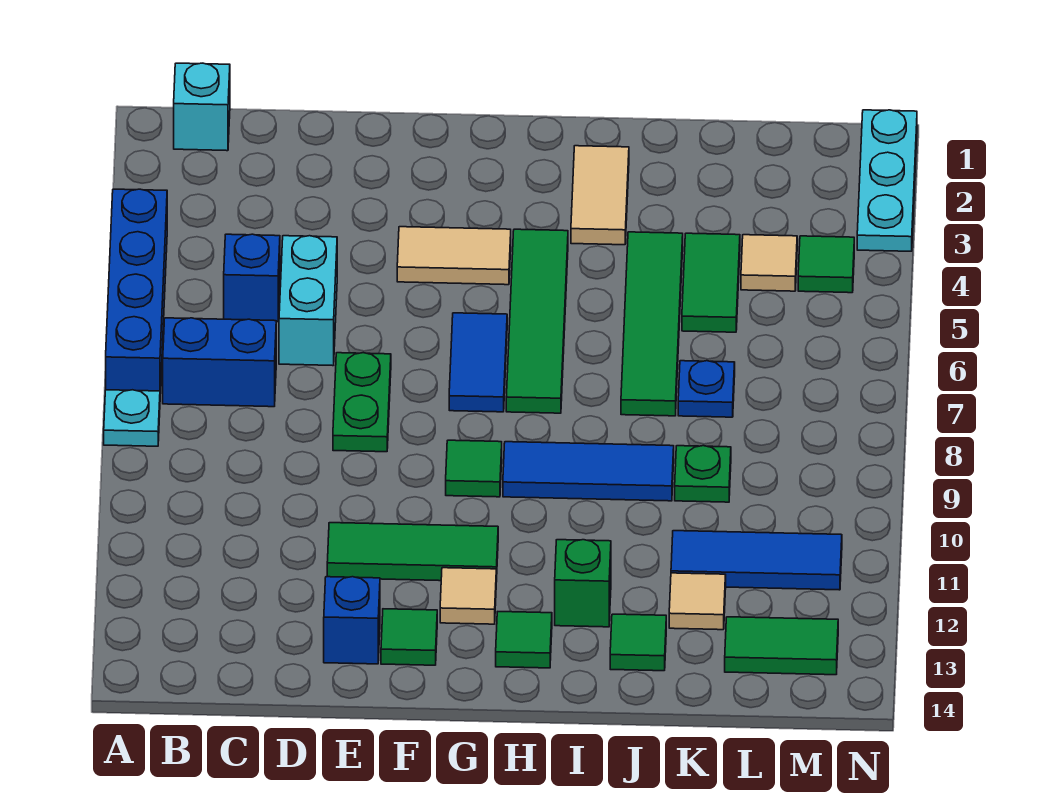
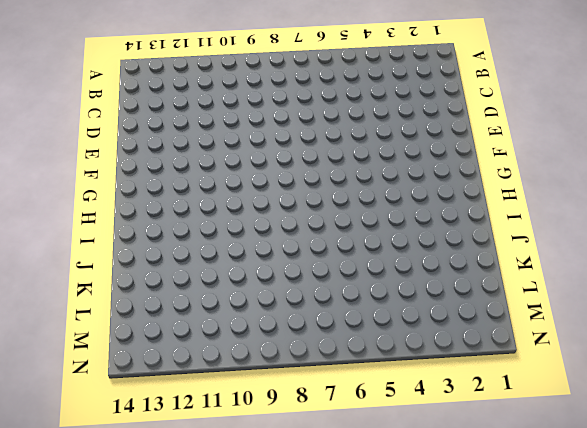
none -> blue 1x4 brick [106,189,167,394]
none -> cyan 1x1 plate [104,390,160,446]
none -> cyan 1x1 brick [174,63,230,151]
none -> blue 1x2 brick [163,318,276,407]

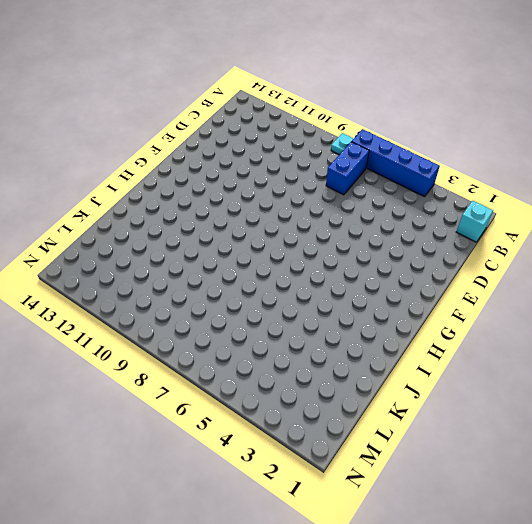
none -> blue 1x1 brick [224,234,280,322]
none -> cyan 1x2 brick [279,236,337,366]
none -> green 1x2 plate [333,353,391,452]
none -> green 1x3 tile [327,523,498,582]

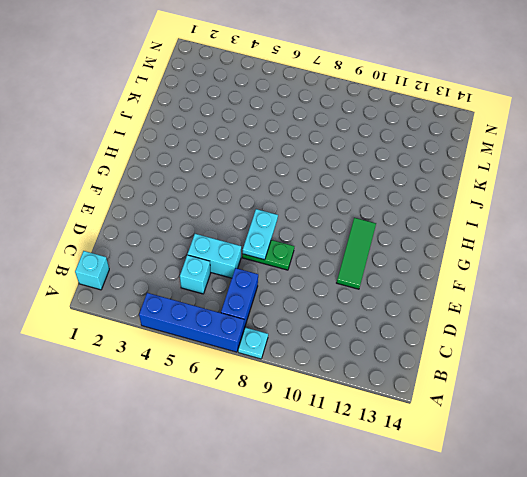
cyan 1x1 brick [180,255,211,294] -> blue 1x1 brick [224,234,280,322]
cyan 1x2 plate [243,209,278,260] -> none
none -> blue 1x1 brick [324,577,380,664]
none -> tan 1x2 tile [397,227,511,285]
none -> green 1x1 tile [381,609,437,665]
none -> blue 1x2 tile [449,313,507,412]

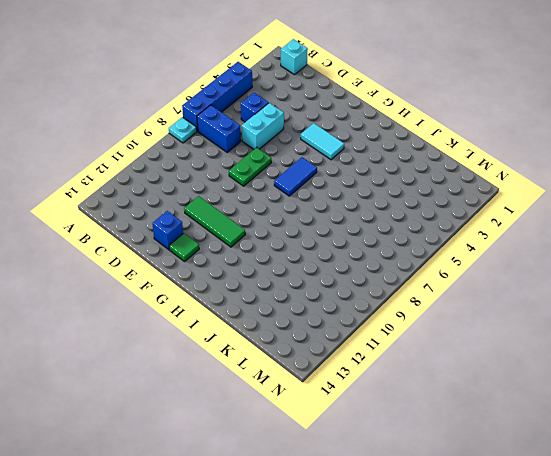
cyan 1x2 tile [301,123,344,160] -> tan 1x2 tile [397,227,511,285]
none -> green 1x1 tile [446,440,502,497]
none -> tan 1x1 tile [440,568,496,624]
none -> green 1x4 tile [506,229,568,413]
none -> blue 1x3 tile [503,442,674,501]

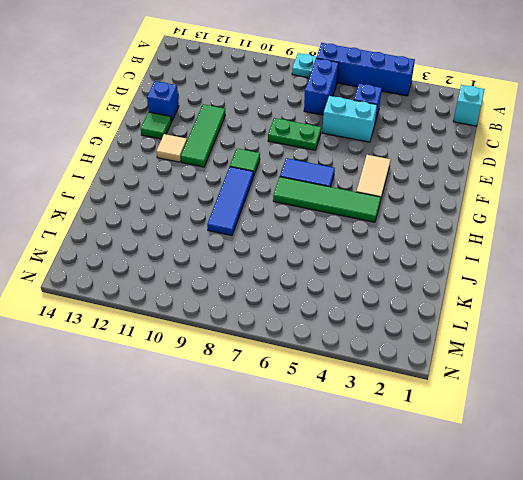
none -> green 1x1 tile [496,612,552,668]
none -> tan 1x2 tile [571,146,629,245]
none -> green 1x1 brick [555,540,611,627]
none -> green 1x4 tile [621,232,683,416]

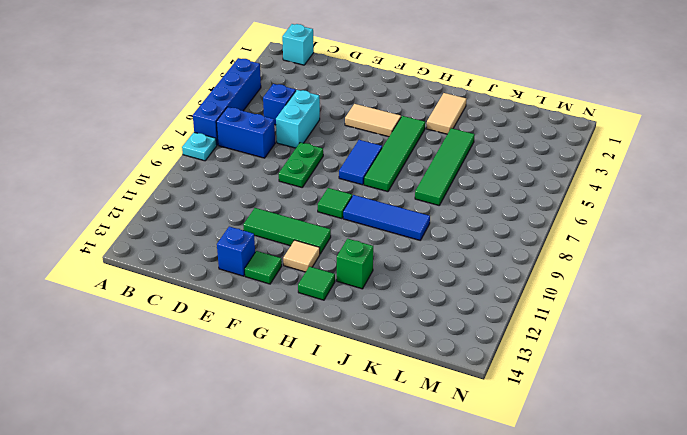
none -> green 1x1 tile [610,614,666,671]
none -> green 1x2 tile [682,233,740,332]
none -> blue 1x1 plate [678,361,735,417]
none -> green 1x1 plate [675,446,731,502]

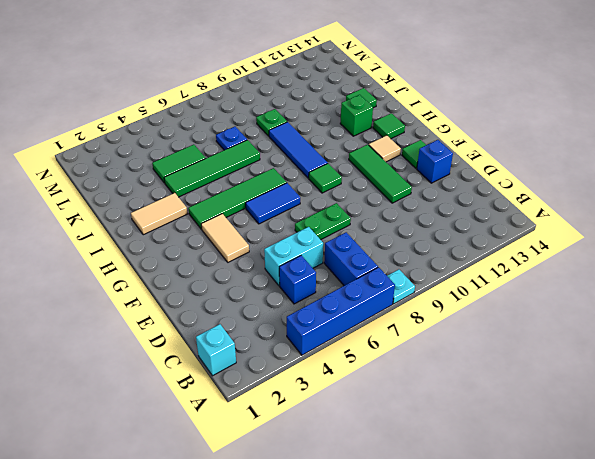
none -> blue 1x3 tile [671,531,842,590]
none -> tan 1x1 tile [669,573,726,630]
none -> tan 1x1 tile [741,235,797,291]
none -> green 1x2 tile [725,617,838,675]

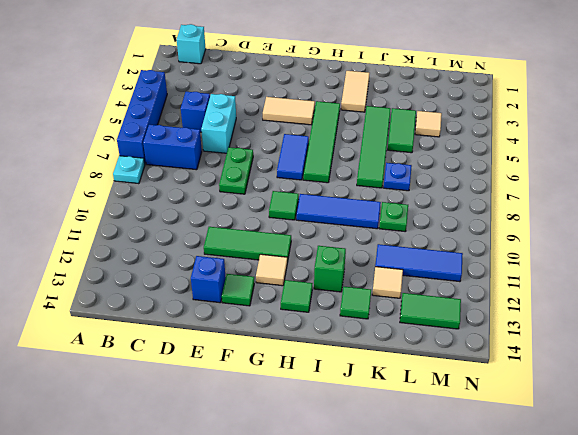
none -> green 1x1 tile [798,236,854,293]
none -> cyan 1x3 plate [857,110,917,251]

